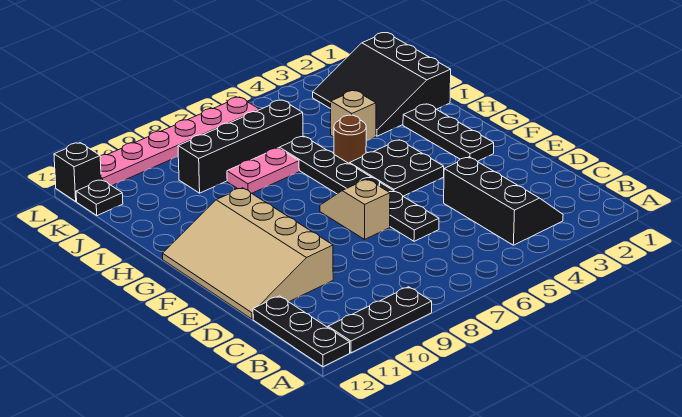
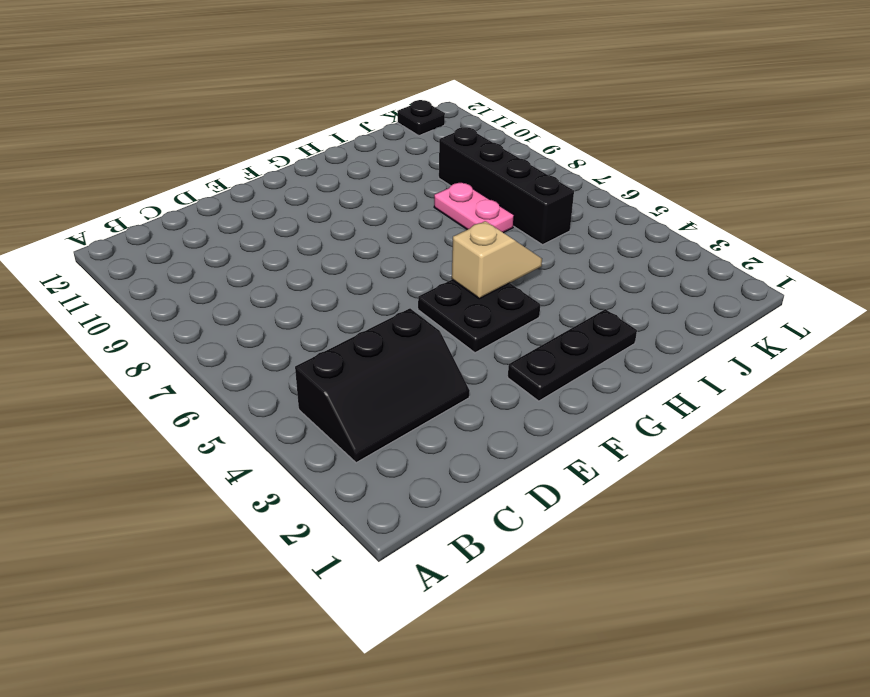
tan 1x2 slope [452,221,542,299] -> tan 1x2 slope moved to [320,179,390,239]
none -> black 1x3 plate [328,287,432,353]
none -> black 1x3 plate [253,296,350,367]
none -> black 1x6 plate [279,136,439,241]

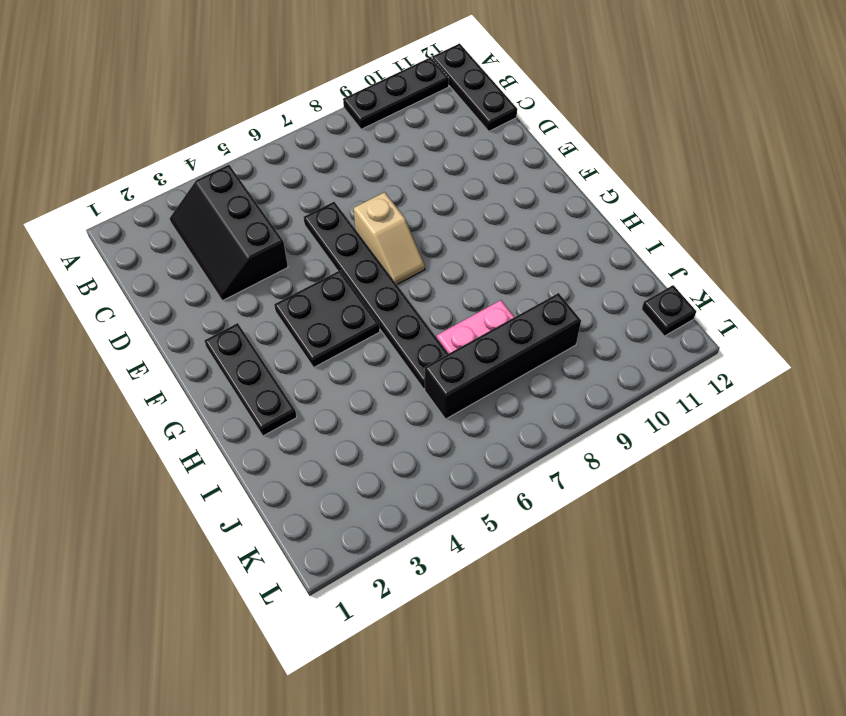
none -> tan 3x4 slope [163,188,333,319]
none -> brown 1x1 round brick [334,115,366,164]
none -> black 3x3 slope [313,33,451,136]

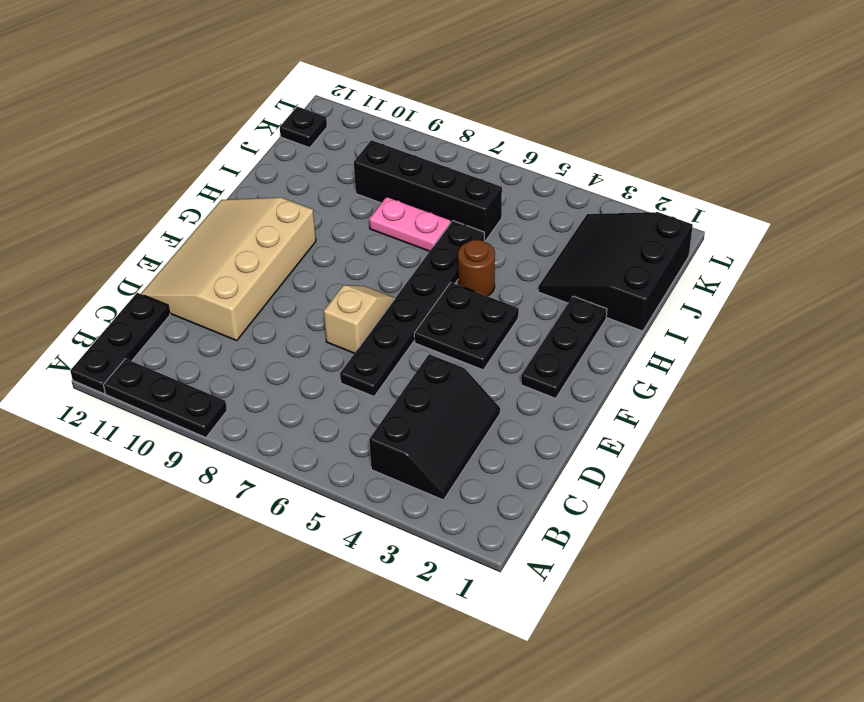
none -> tan 1x1 brick [331,91,376,141]
none -> pink 1x6 plate [100,97,260,186]
none -> black 1x1 brick [54,143,101,201]

